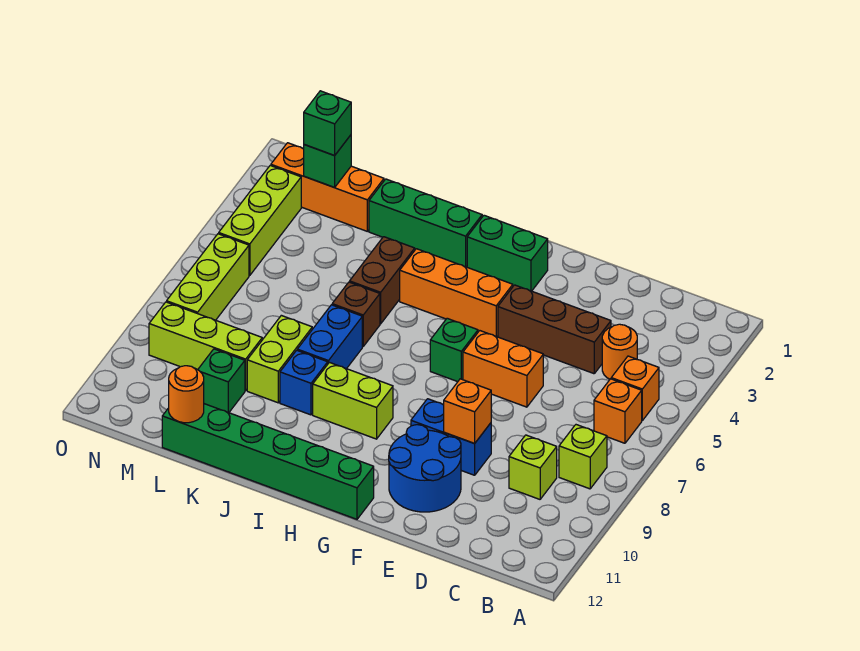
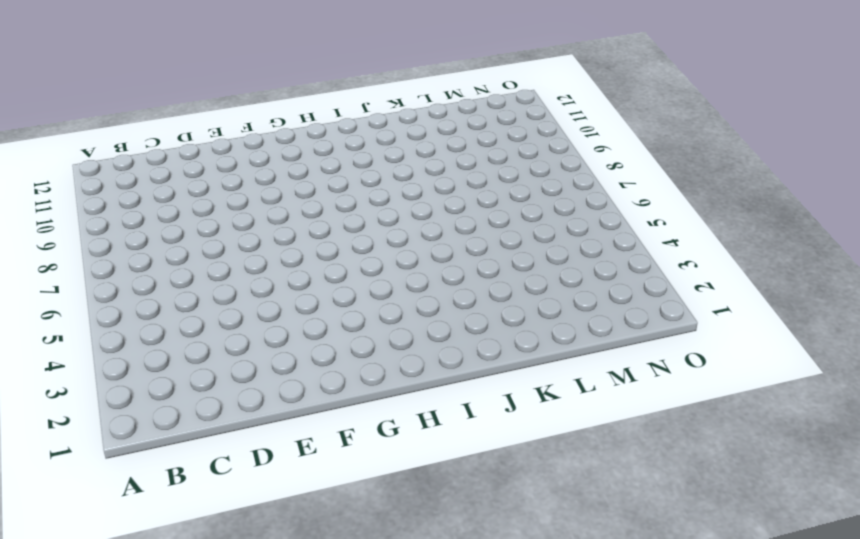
none -> orange 1x1 brick [611,356,659,420]
none -> orange 1x1 brick [594,379,642,443]
none -> lime 1x1 brick [559,425,607,489]

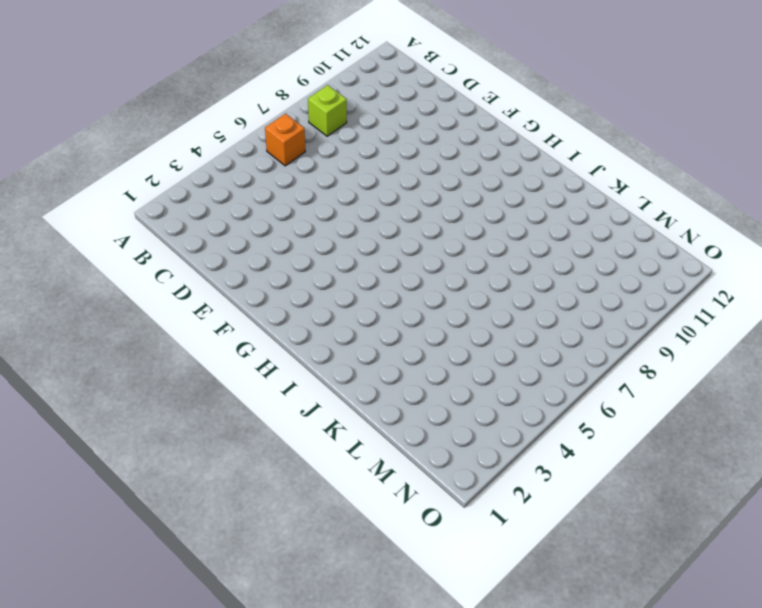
none -> orange 1x1 brick [611,356,659,420]
none -> orange 1x1 round brick [602,324,637,379]
none -> lime 1x1 brick [509,435,557,499]

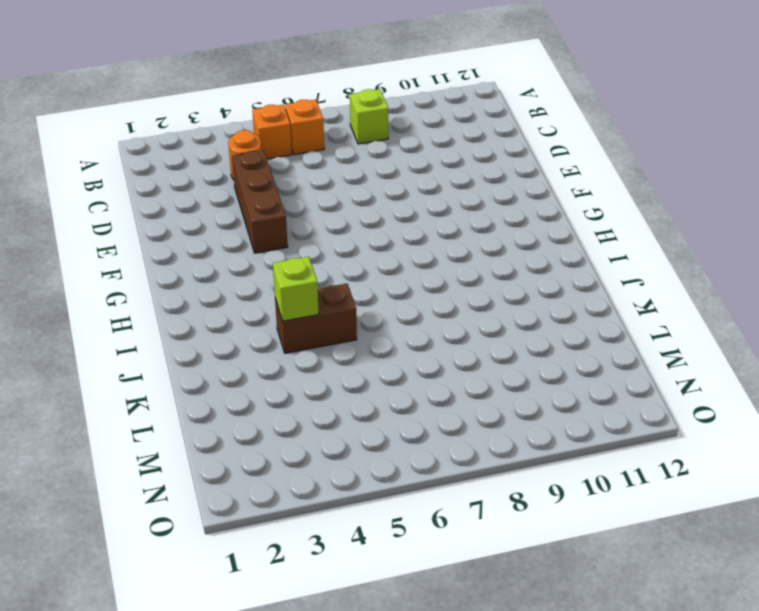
lime 1x1 brick [273,257,319,321] -> lime 1x1 brick moved to [509,435,557,499]
none -> orange 1x2 brick [463,331,543,407]
none -> blue 1x2 brick [411,399,491,475]
none -> blue 2x2 round brick [389,425,461,512]

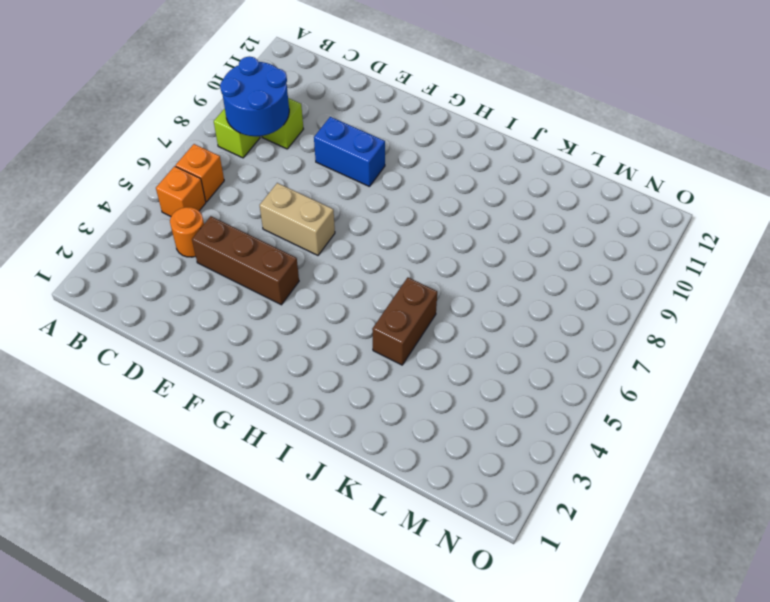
blue 2x2 round brick [220,56,289,136] -> blue 2x2 round brick moved to [389,425,461,512]
tan 1x2 brick [260,183,335,255] -> orange 1x2 brick [463,331,543,407]
none -> green 1x2 brick [467,215,548,291]
none -> orange 1x3 brick [400,249,513,337]
none -> green 1x1 brick [430,318,478,382]

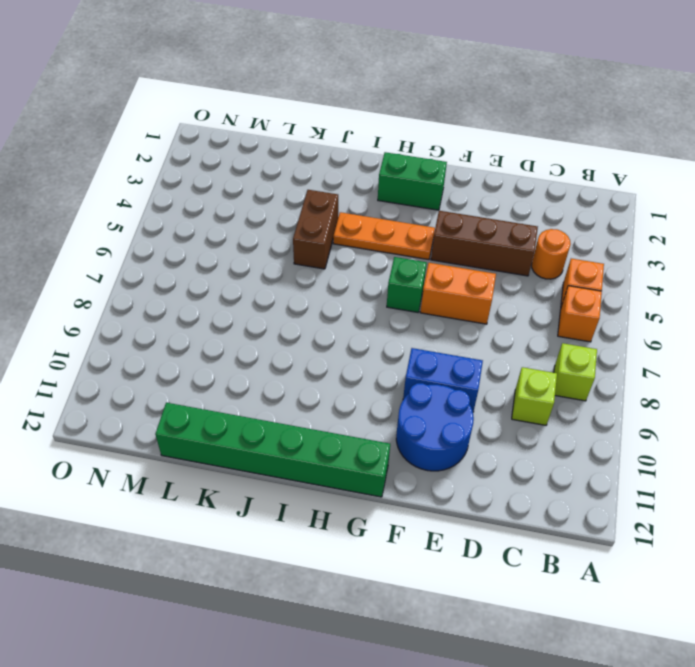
orange 1x3 plate [333,212,435,260] -> orange 1x3 brick [400,249,513,337]
none -> lime 1x2 brick [313,362,393,439]
none -> green 1x3 brick [369,179,482,267]
none -> brown 1x1 brick [332,282,380,346]

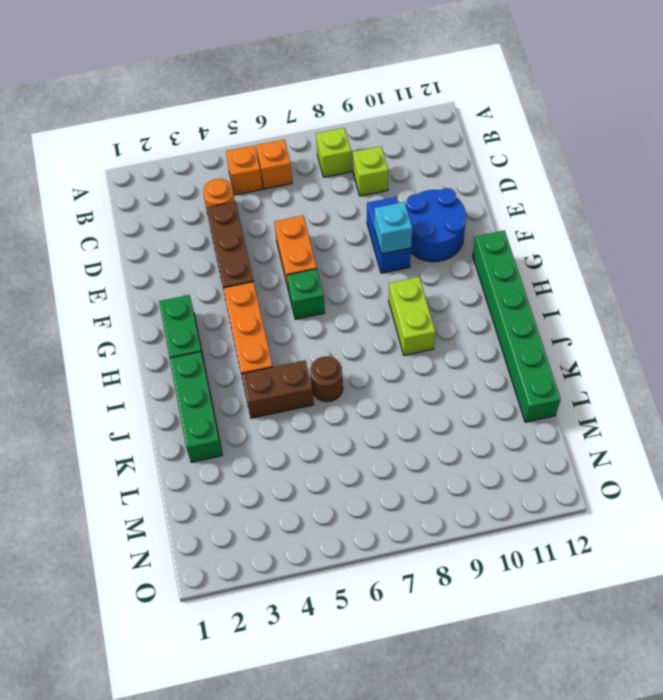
cyan 1x1 brick [374,202,412,254] -> none
brown 1x1 round brick [310,356,343,402] -> brown 1x1 brick [332,282,380,346]
none -> blue 1x2 brick [297,305,362,369]
none -> blue 1x1 brick [280,350,328,415]
none -> lime 1x2 brick [247,315,312,403]

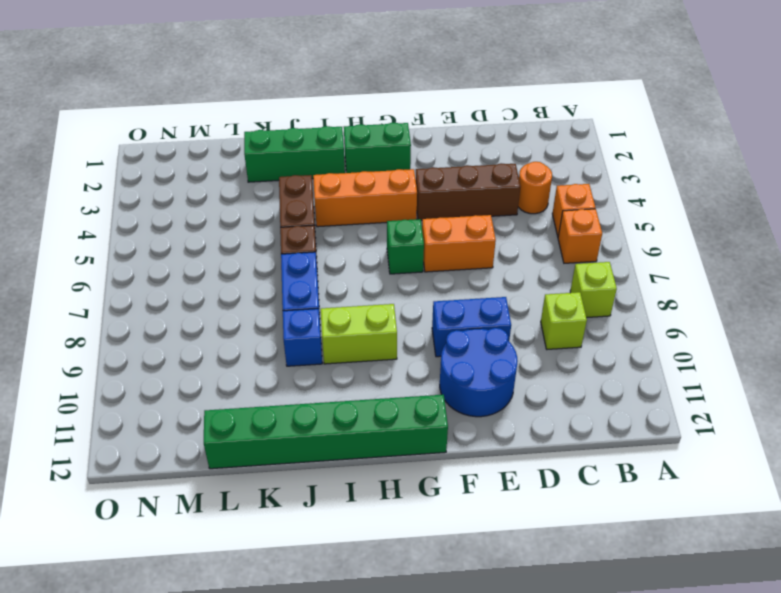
none -> lime 1x2 brick [247,315,312,403]
none -> orange 1x3 brick [271,143,384,231]
none -> lime 1x3 brick [149,302,262,391]

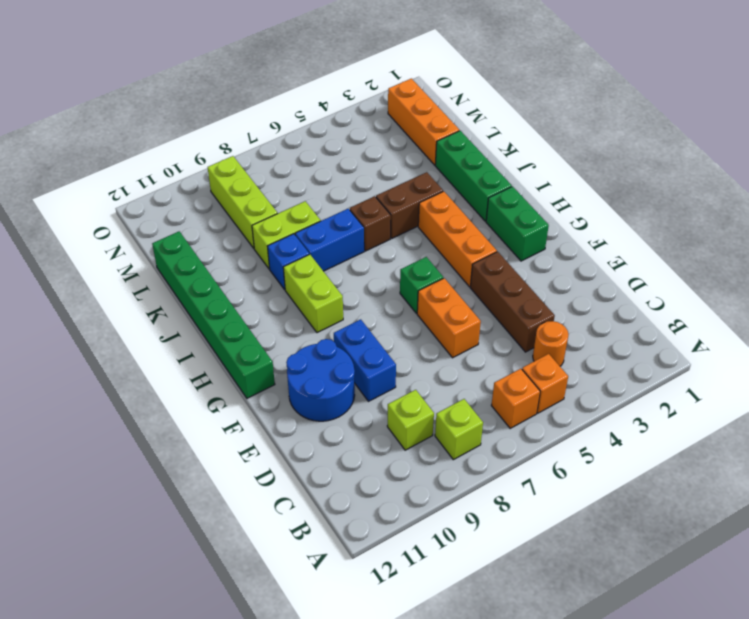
none -> green 1x1 brick [198,349,245,413]
none -> lime 1x3 brick [219,166,301,276]
none -> lime 1x3 brick [167,234,249,320]

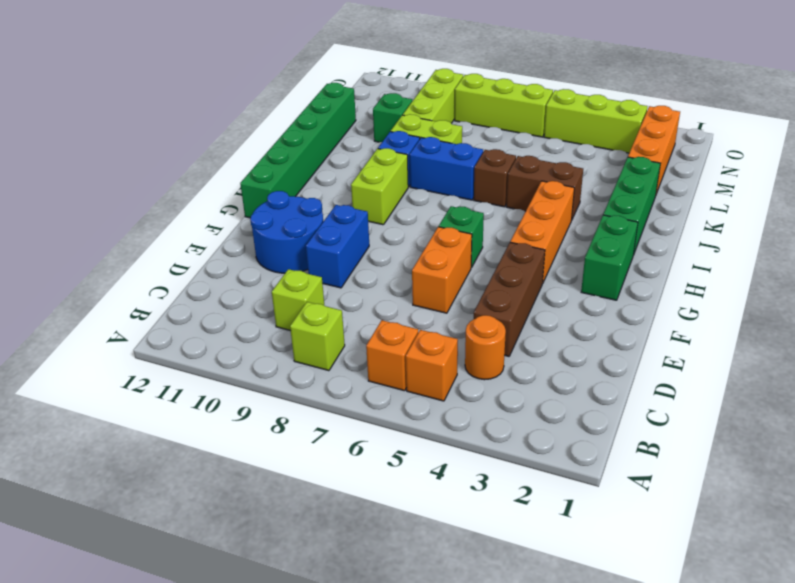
none -> orange 1x1 brick [444,379,491,443]
none -> orange 1x1 round brick [169,366,204,423]
none -> green 1x1 brick [304,135,351,187]

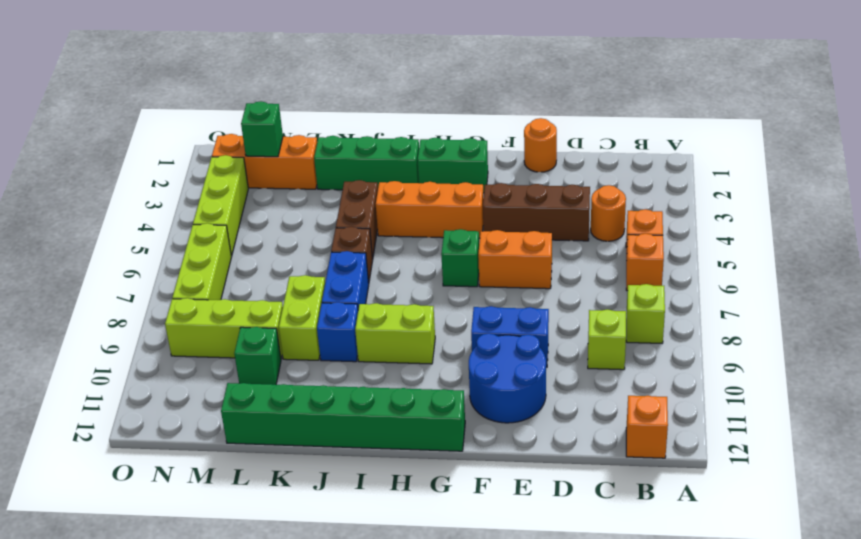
orange 1x1 brick [626,396,668,458] -> orange 1x1 brick moved to [444,379,491,443]
orange 1x1 round brick [524,118,557,172] -> orange 1x1 round brick moved to [169,366,204,423]
none -> green 1x1 brick [304,91,351,156]

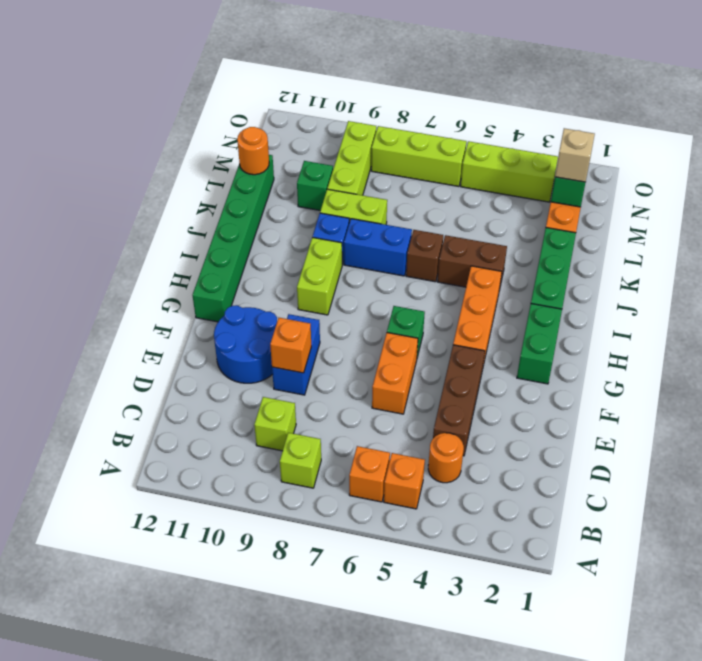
tan 1x1 brick [555,128,595,182] -> green 1x1 brick [304,91,351,156]

